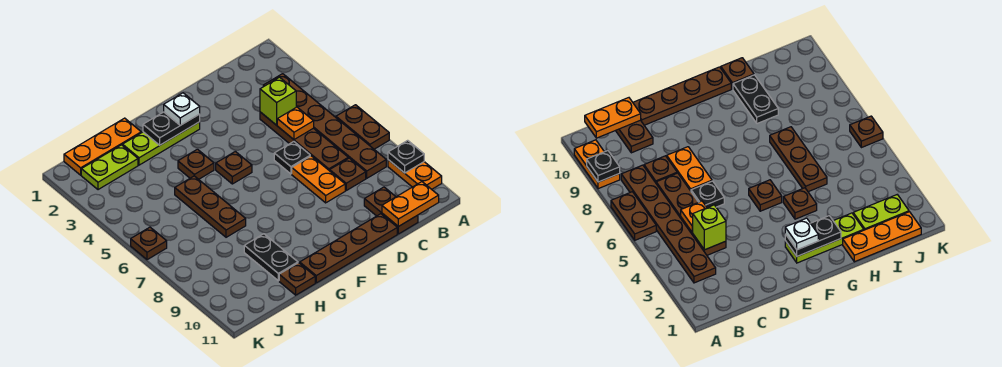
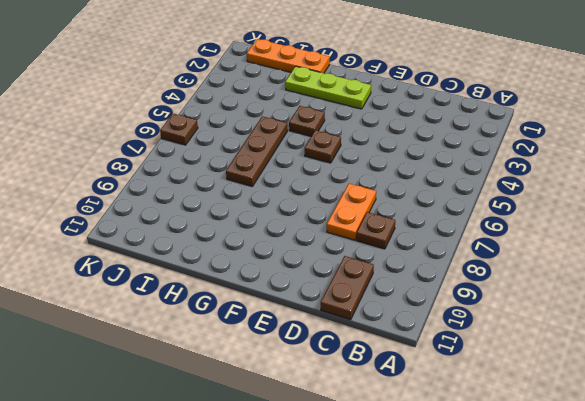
none -> brown 1x2 plate [336,105,389,149]
none -> orange 1x2 plate [388,160,442,189]
none -> brown 1x6 plate [263,74,386,178]

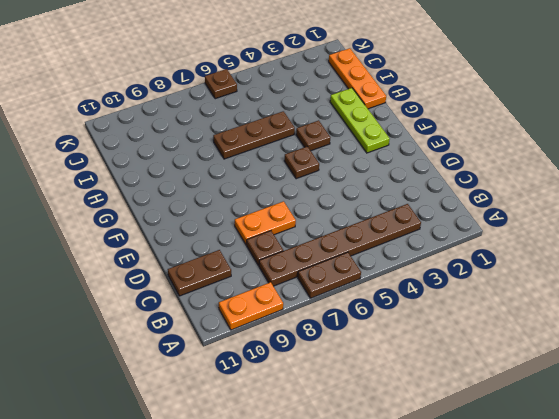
none -> brown 1x4 plate [260,112,348,171]
none -> black 1x1 plate [274,142,310,174]
none -> brown 1x4 plate [300,214,397,283]

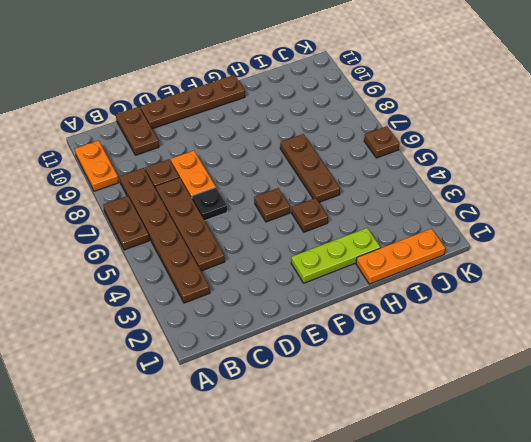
none -> black 1x2 plate [244,234,298,281]
none -> brown 1x1 plate [279,263,315,295]
none -> lime 1x2 plate [81,145,138,190]

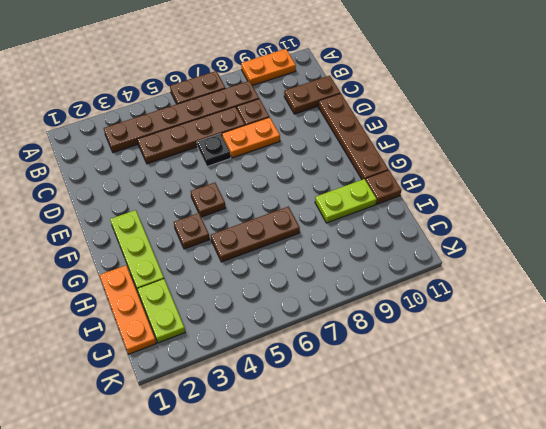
lime 1x2 plate [315,179,377,223] -> black 1x2 plate [244,234,298,281]
none -> brown 1x1 plate [131,227,167,260]
none -> black 1x1 plate [388,140,424,173]
none -> orange 1x2 plate [382,182,439,227]

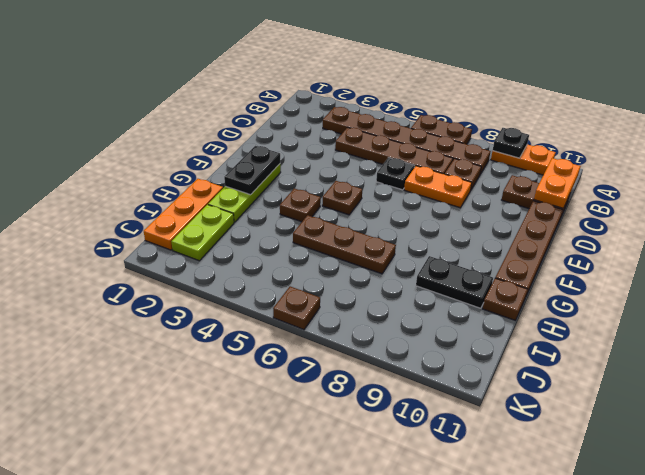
none -> lime 1x1 brick [260,77,296,125]
none -> orange 1x1 plate [277,107,314,140]
none -> white 1x1 plate [164,93,200,125]

